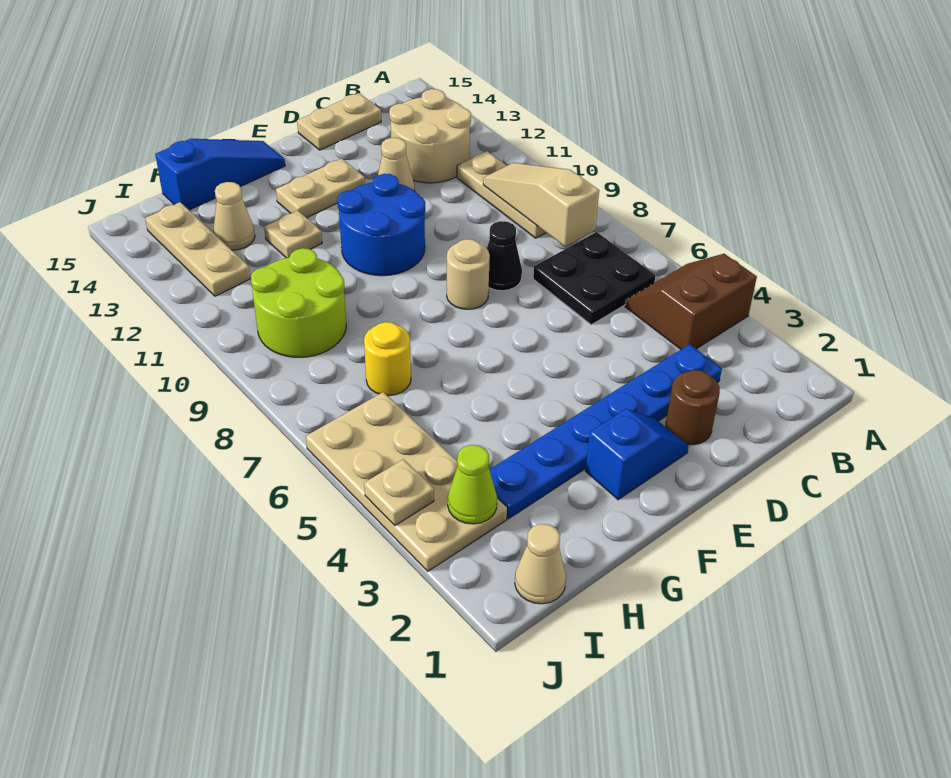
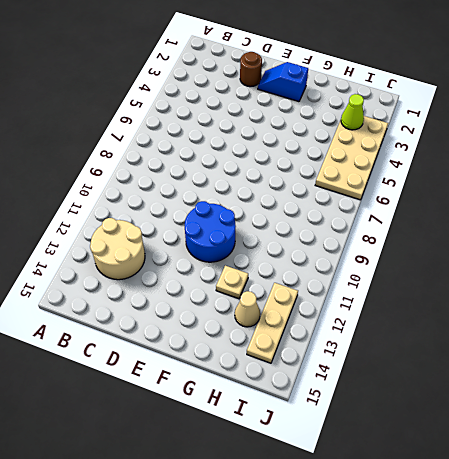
none -> brown 2x2 slope [625,254,757,349]
none -> black 2x2 plate [533,232,655,325]
none -> tan 1x3 plate [457,151,546,238]

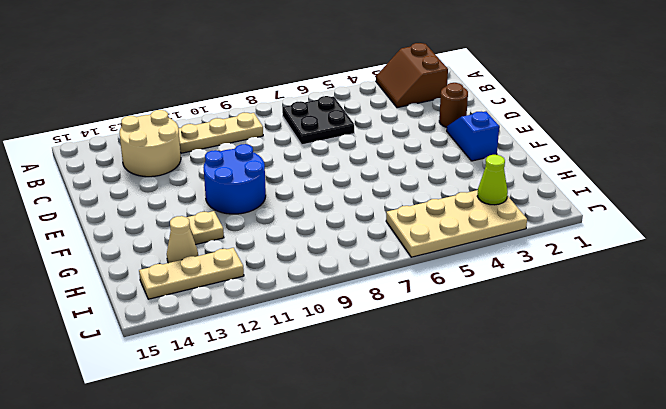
brown 2x2 slope [376,43,448,108] -> brown 2x2 slope moved to [625,254,757,349]
none -> blue 1x6 plate [489,344,722,519]
none -> tan 1x2 plate [297,93,381,150]
none -> black 1x1 cone [487,221,522,291]

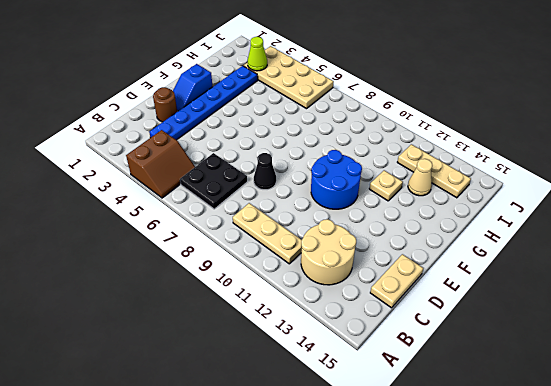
none -> tan 1x1 cone [378,138,415,191]
none -> tan 1x1 round brick [447,239,490,309]
none -> tan 1x2 plate [276,158,365,218]

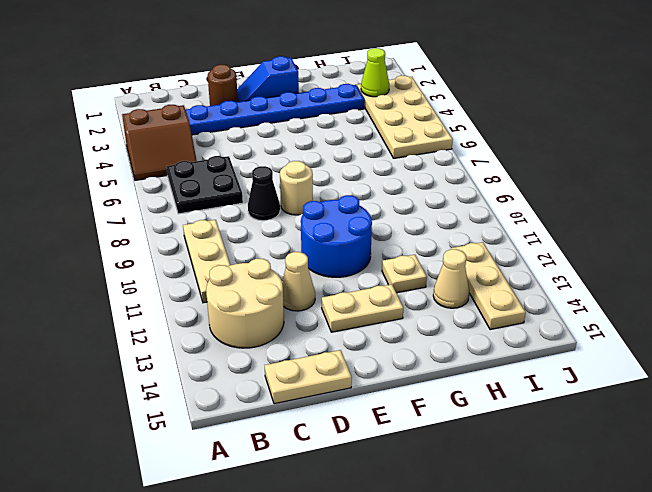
none -> blue 1x3 slope [155,139,285,210]
none -> yellow 1x1 round brick [364,322,411,396]
none -> lime 2x2 round brick [250,248,346,357]

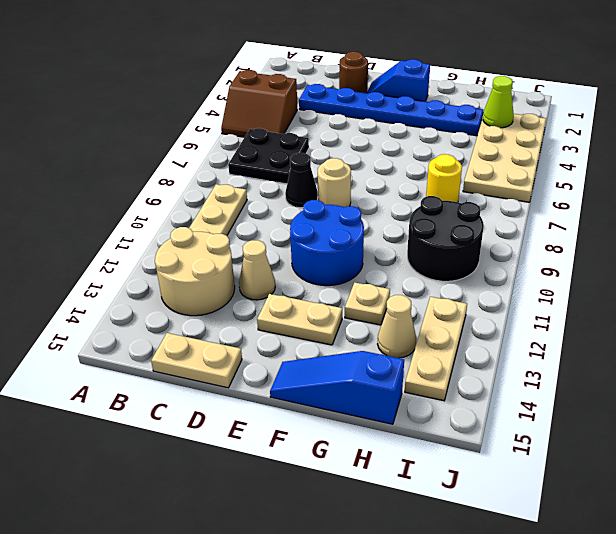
black 2x2 round brick [407,196,484,281] -> lime 2x2 round brick [250,248,346,357]
none -> tan 1x1 cone [515,524,566,604]
none -> tan 1x3 slope [483,163,599,247]
none -> tan 1x1 plate [364,459,434,525]

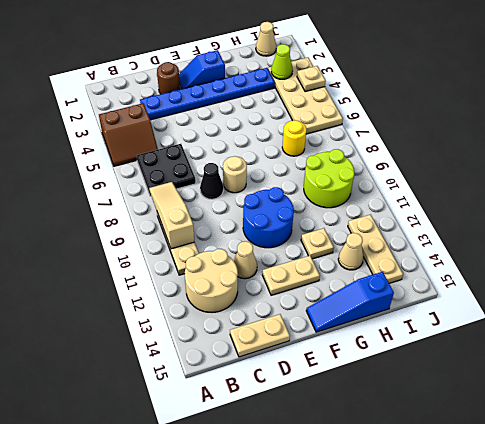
tan 1x3 slope [149,182,194,249] -> tan 1x3 slope turned to [483,163,599,247]

